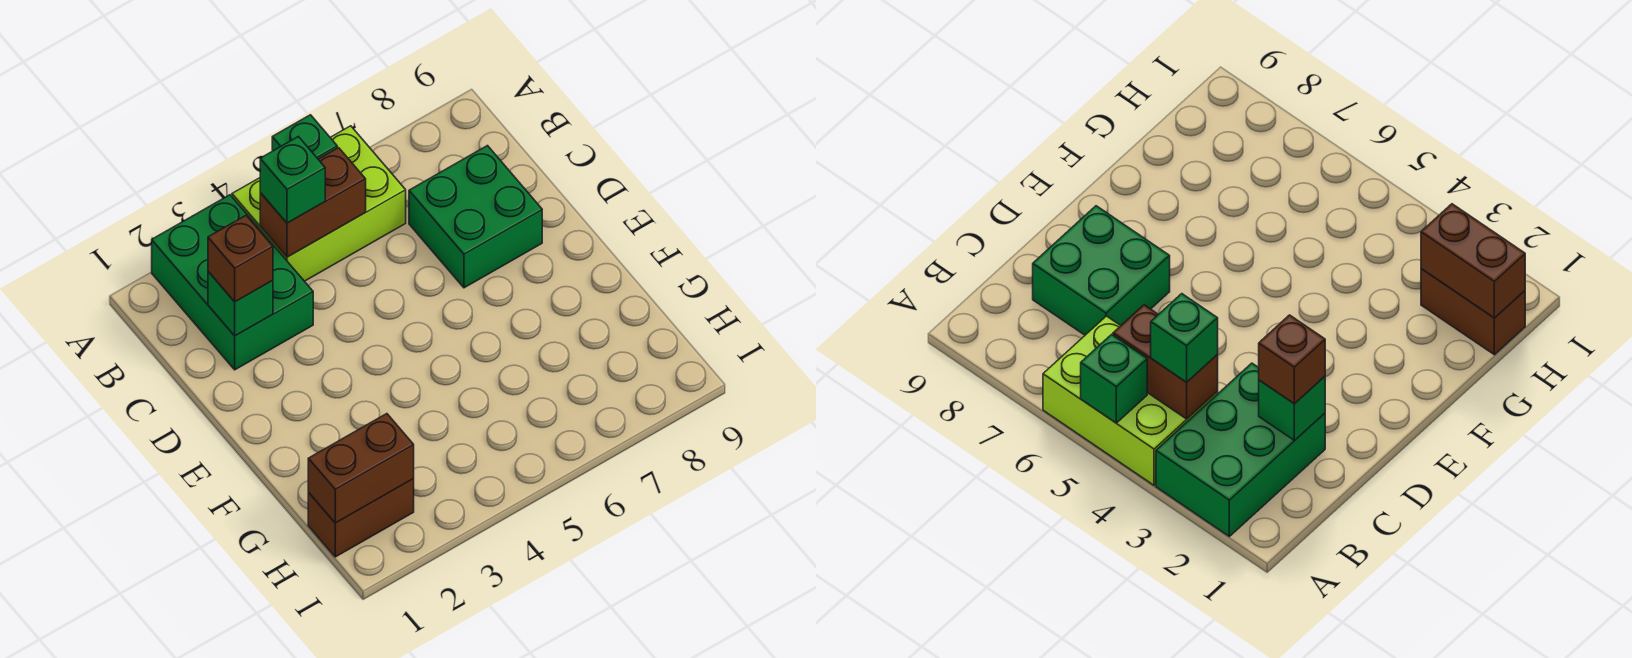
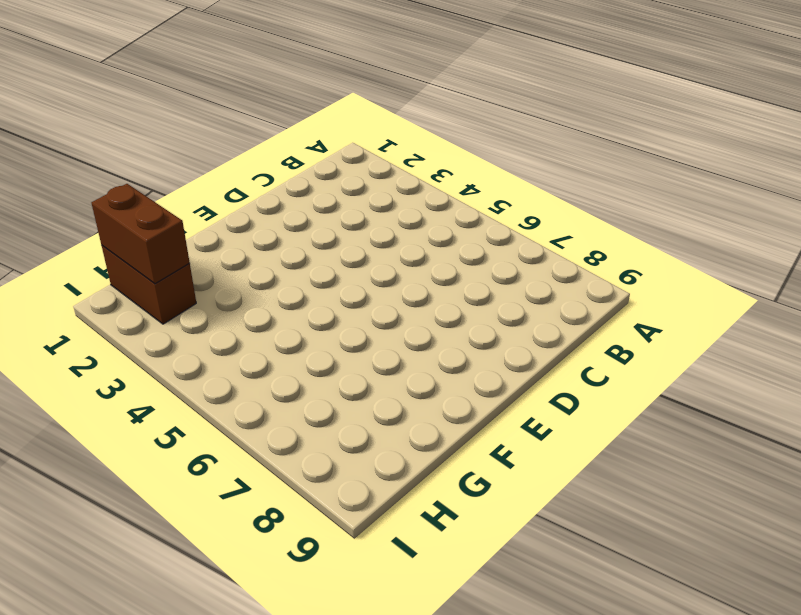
none -> green 2x3 brick [152,195,313,370]
none -> lime 2x3 brick [232,126,406,281]

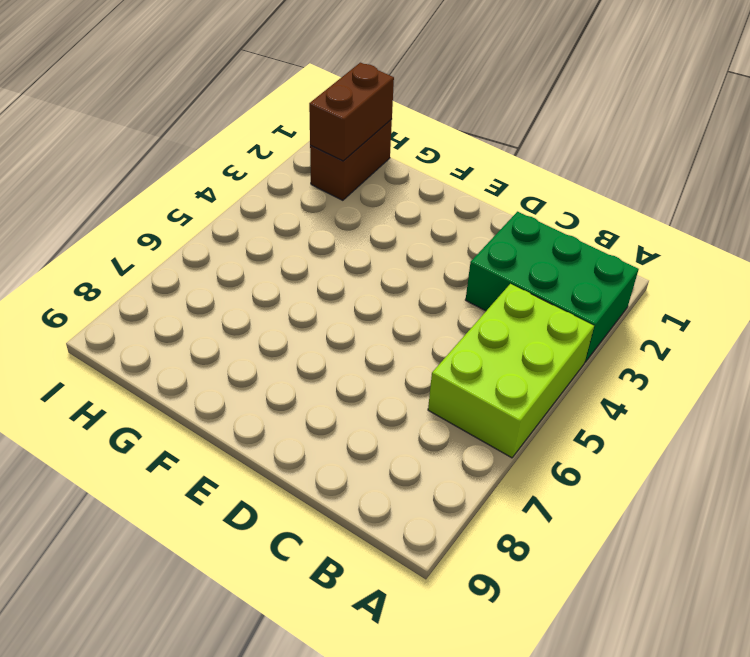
none -> green 2x2 brick [409,146,542,288]
none -> green 1x1 brick [272,115,337,159]

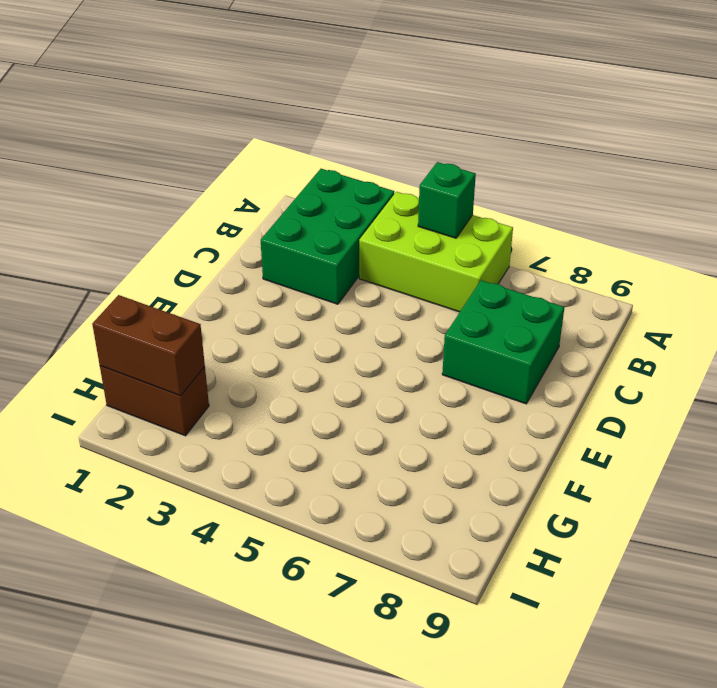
none -> brown 1x2 brick [260,148,366,257]
none -> green 1x1 brick [208,272,273,336]

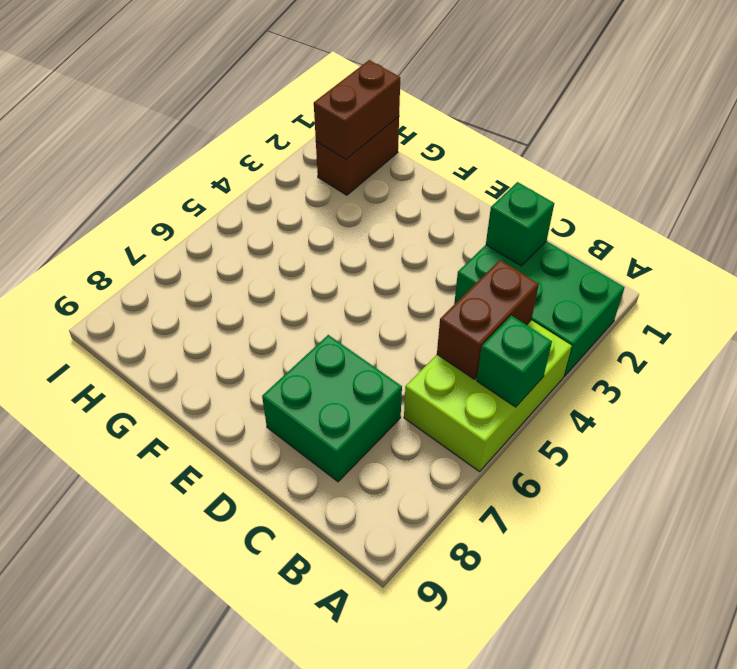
none -> green 1x1 brick [260,137,325,223]
none -> brown 1x1 brick [208,216,273,302]

